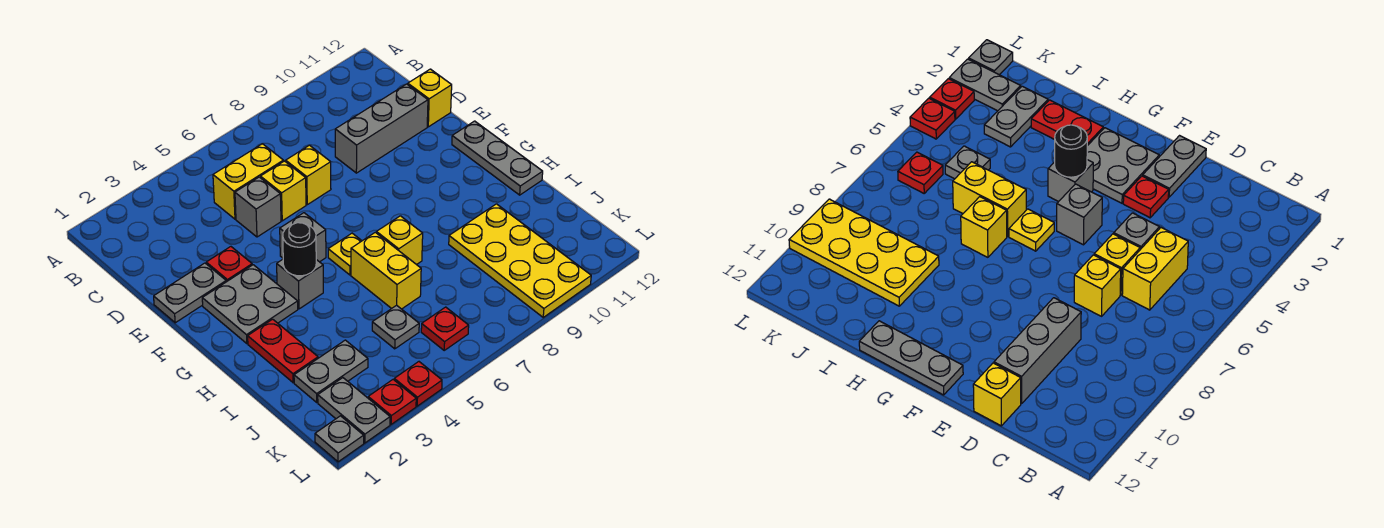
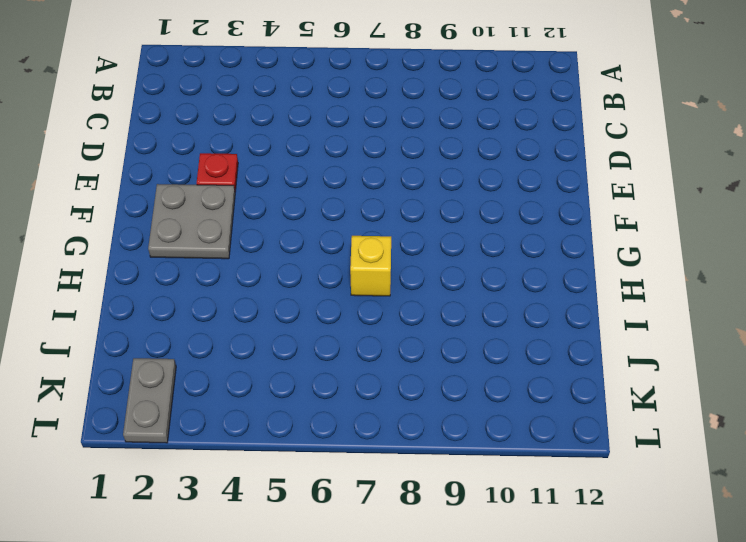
none -> yellow 1x2 brick [213,144,283,219]
none -> grey 1x1 brick [235,177,281,237]
none -> yellow 1x1 brick [260,161,306,221]

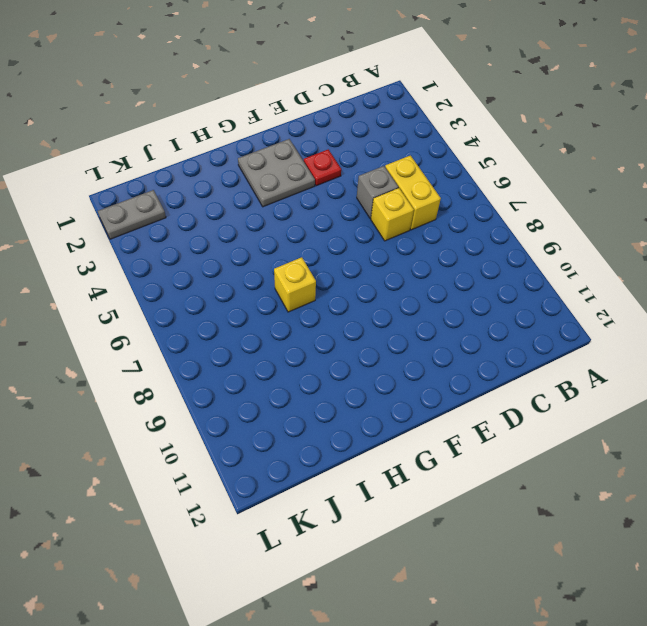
none -> yellow 1x1 brick [286,145,331,205]
none -> grey 1x3 brick [335,84,428,173]
none -> yellow 1x1 brick [408,69,452,127]

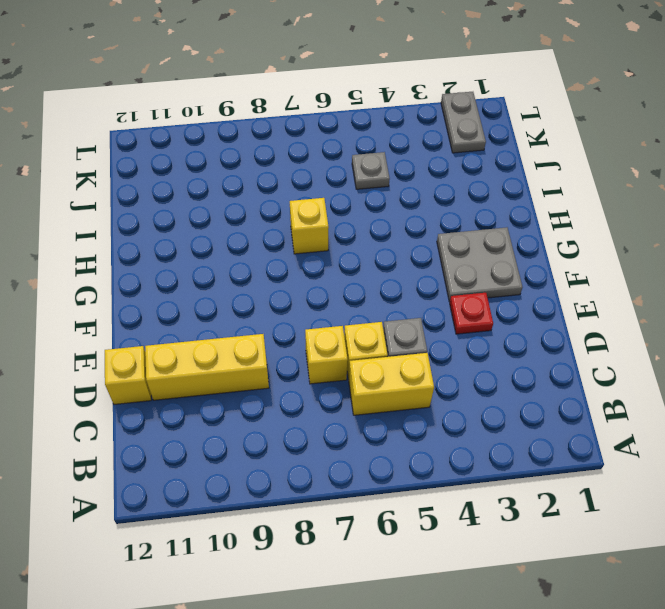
yellow 1x3 brick [145,334,269,400] -> grey 1x3 brick [335,84,428,173]
none -> grey 1x2 plate [154,263,226,323]
none -> grey 1x1 brick [280,213,326,262]
none -> grey 1x3 plate [452,121,543,195]

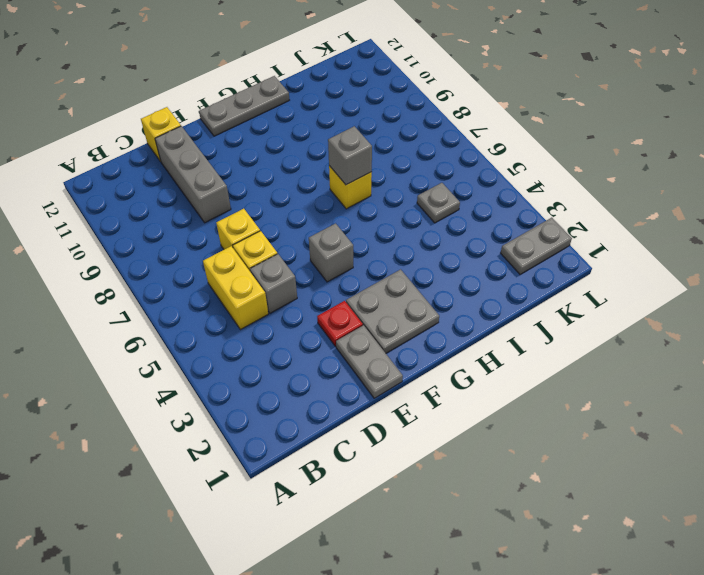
grey 1x1 brick [328,126,372,185] -> grey 1x1 brick moved to [277,260,323,309]
none -> yellow 1x1 plate [328,233,362,275]
none -> red 1x2 plate [248,319,318,383]
none -> yellow 1x2 brick [351,232,421,309]

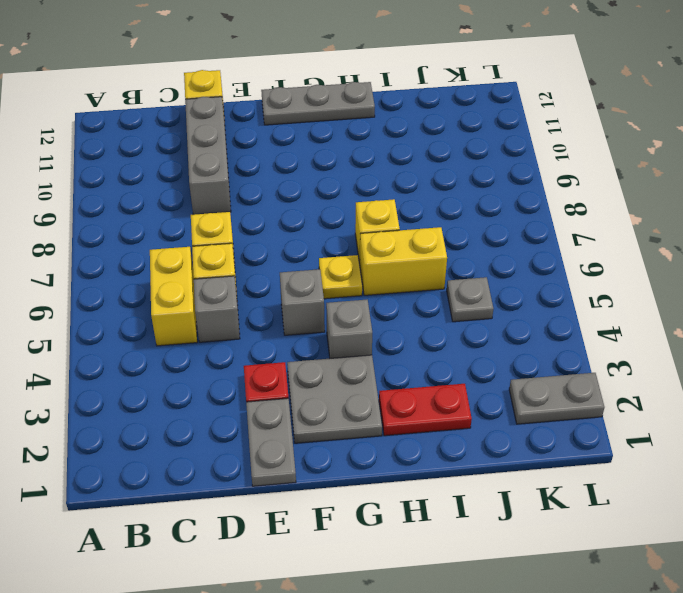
none -> yellow 2x4 plate [449,204,591,317]
none -> grey 1x2 plate [294,340,368,402]
none -> red 1x1 plate [421,307,469,350]

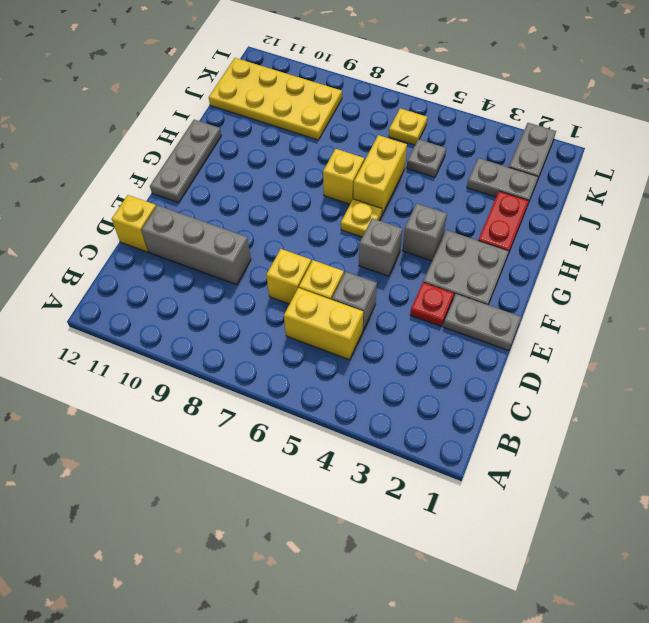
yellow 2x4 plate [209,58,342,140] -> yellow 2x4 plate turned to [449,204,591,317]
yellow 1x1 plate [389,108,427,145] -> red 1x1 plate [421,307,469,350]
none -> grey 1x1 plate [315,416,364,462]
none -> red 1x1 plate [368,380,416,424]
none -> red 1x1 plate [394,362,442,406]

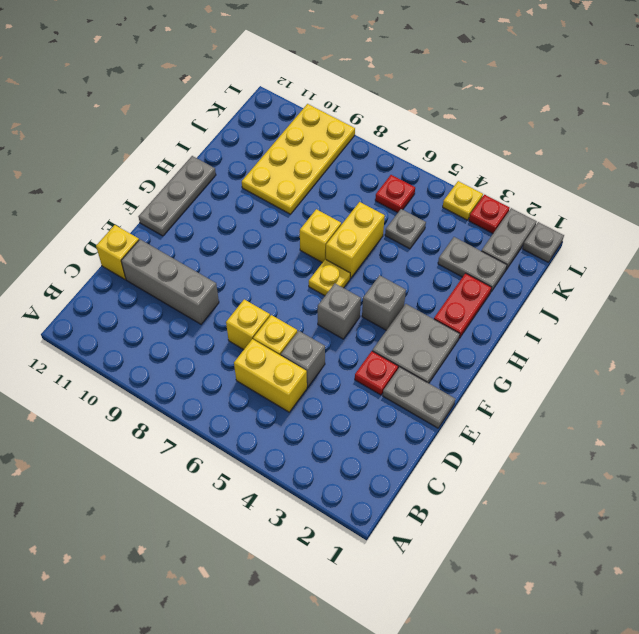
yellow 1x1 plate [443,181,483,220] -> red 1x1 plate [394,362,442,406]
none -> black 1x1 round brick [283,223,316,276]

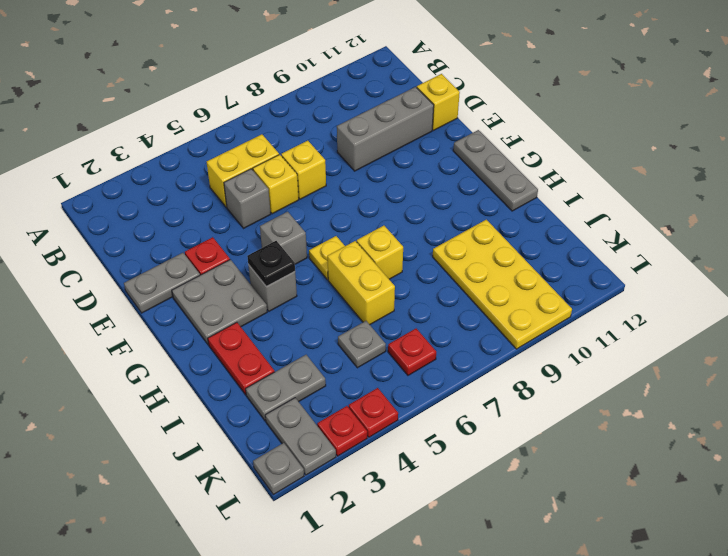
black 1x1 plate [247,241,295,286] -> black 1x1 round brick [283,223,316,276]

